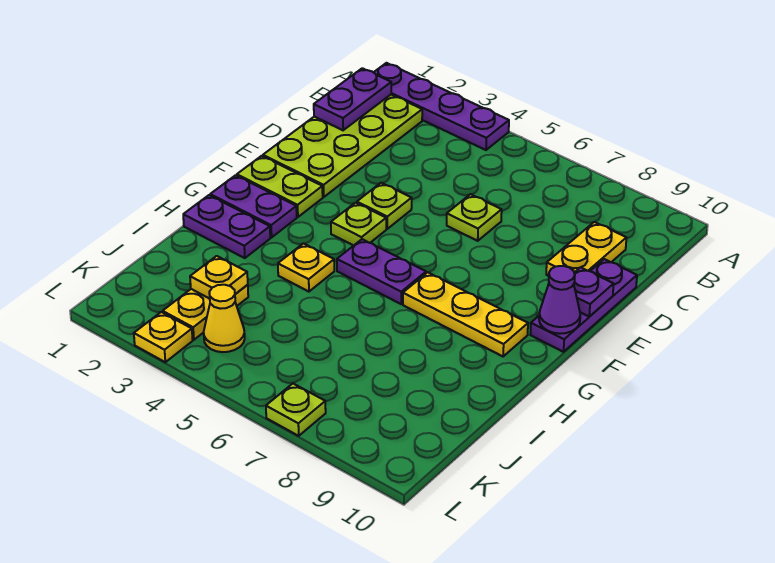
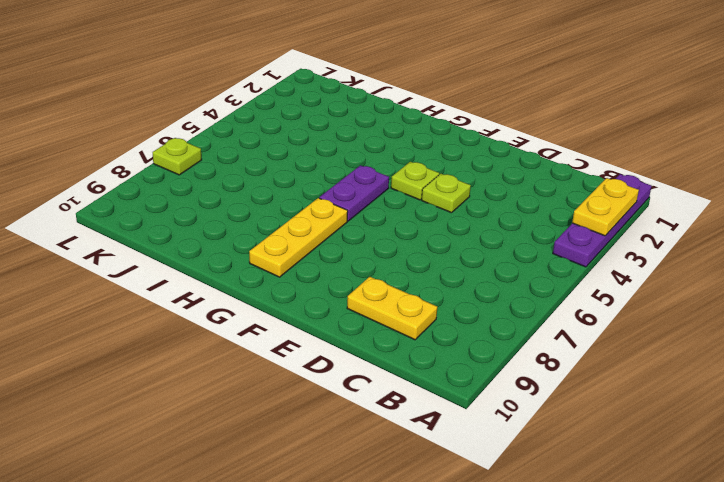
yellow 1x2 plate [572,178,639,236] -> yellow 1x2 plate turned to [163,285,248,340]
none -> lime 2x4 plate [263,95,422,197]
none -> lime 1x1 plate [447,194,502,241]
none -> purple 1x3 plate [530,259,637,352]

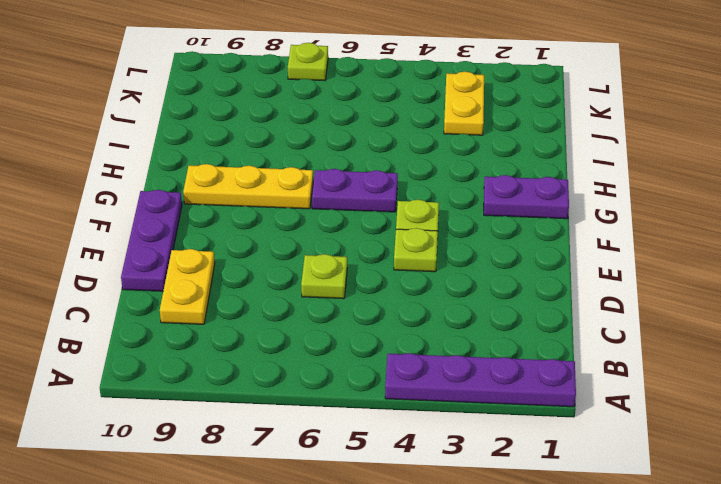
none -> lime 2x4 plate [263,95,422,197]
none -> lime 1x2 plate [237,156,323,217]
none -> purple 1x2 plate [183,195,270,258]

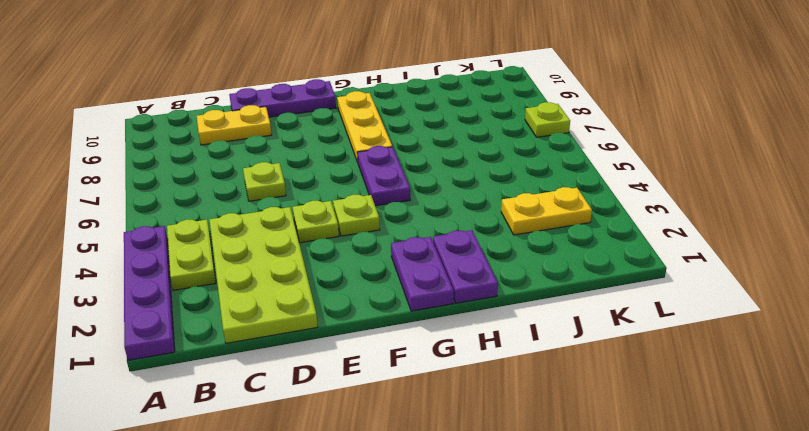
lime 1x2 plate [167,220,216,290] -> lime 1x2 plate moved to [237,156,323,217]
lime 2x4 plate [210,207,318,343] -> lime 2x4 plate turned to [263,95,422,197]
none -> yellow 1x1 plate [278,244,334,292]
none -> yellow 1x1 cone [204,285,245,352]
none -> yellow 1x1 plate [134,312,193,362]

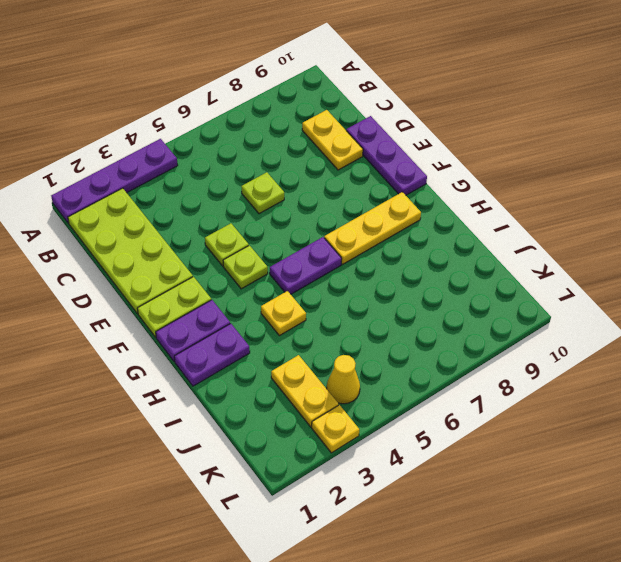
none -> lime 1x1 plate [266,384,326,436]
none -> purple 1x2 plate [314,68,391,130]
none -> purple 1x1 plate [574,267,614,317]

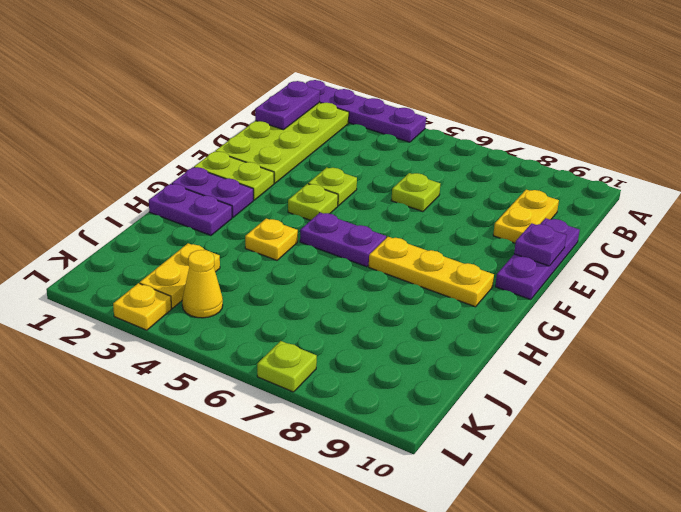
none -> purple 1x1 cone [539,266,580,334]
none -> yellow 1x1 plate [190,256,248,299]

